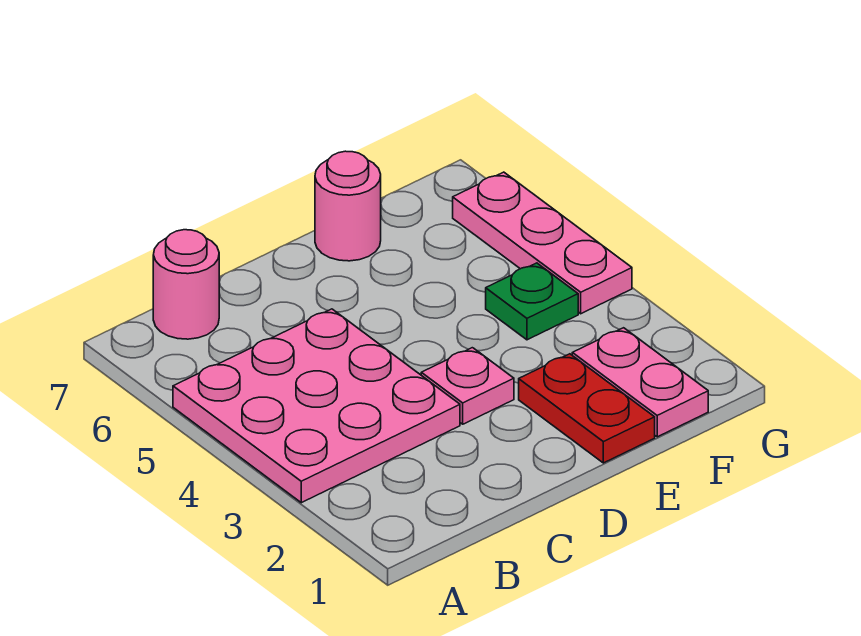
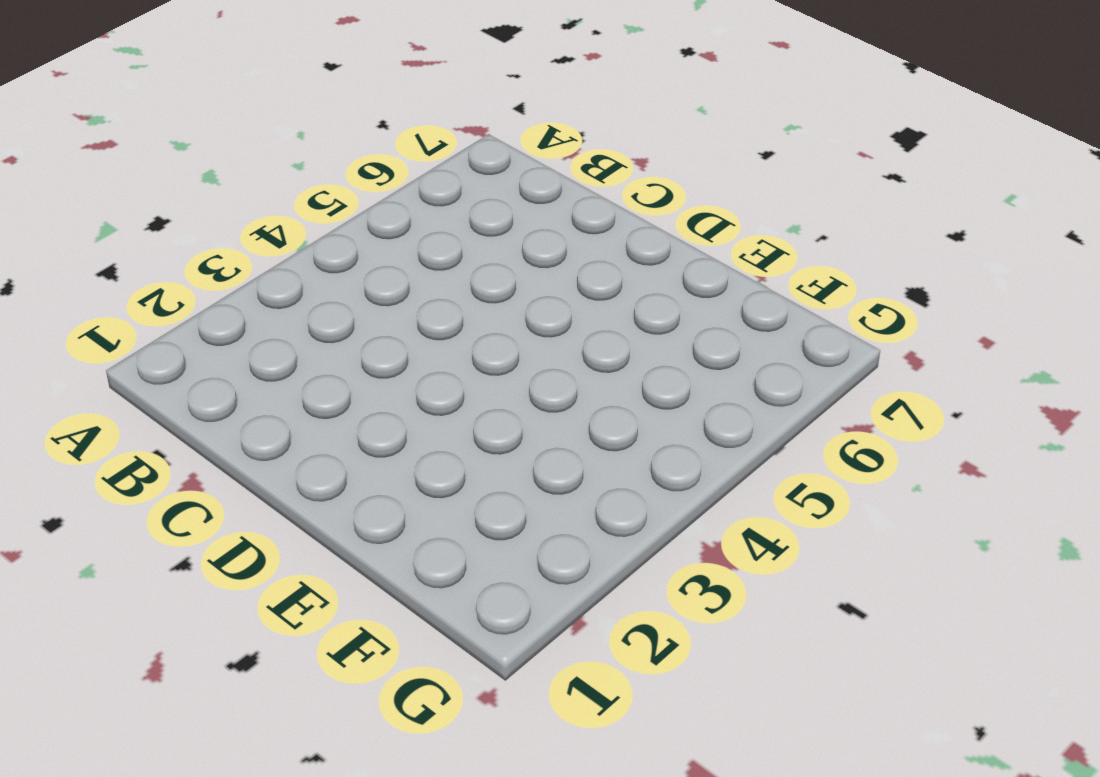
none -> pink 3x3 plate [173,309,460,503]
none -> pink 1x1 round brick [153,230,219,339]

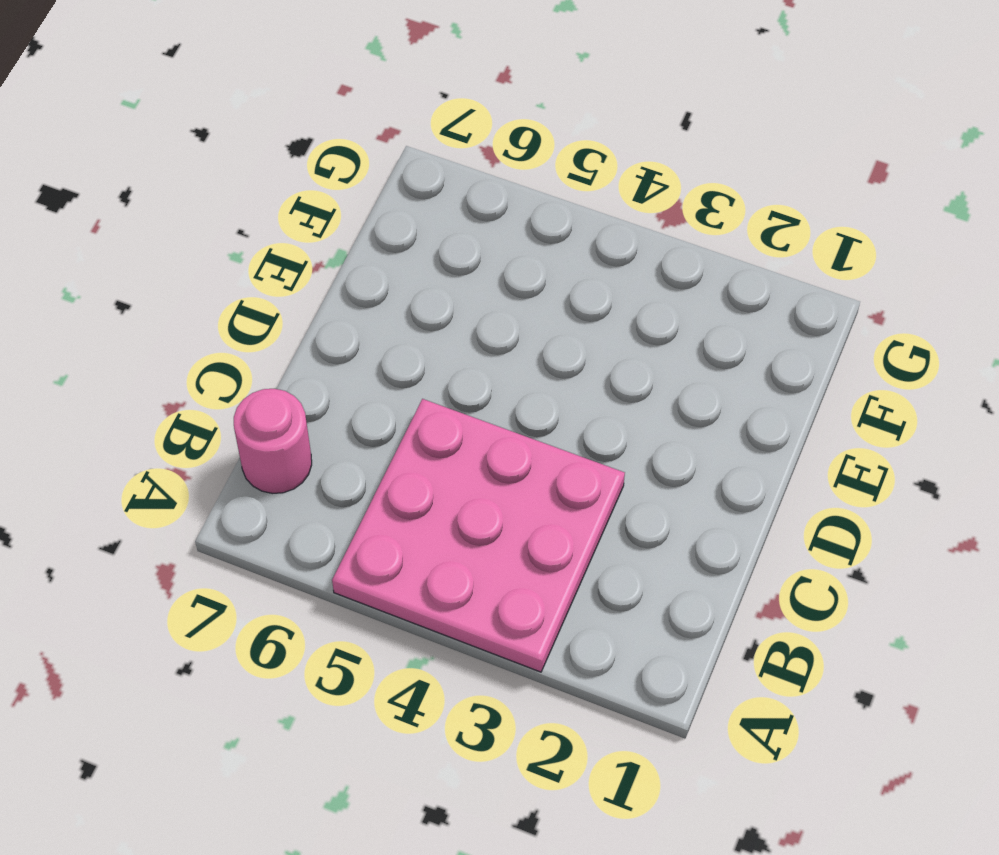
none -> pink 1x1 plate [421,348,514,424]
none -> red 1x2 plate [519,354,655,463]

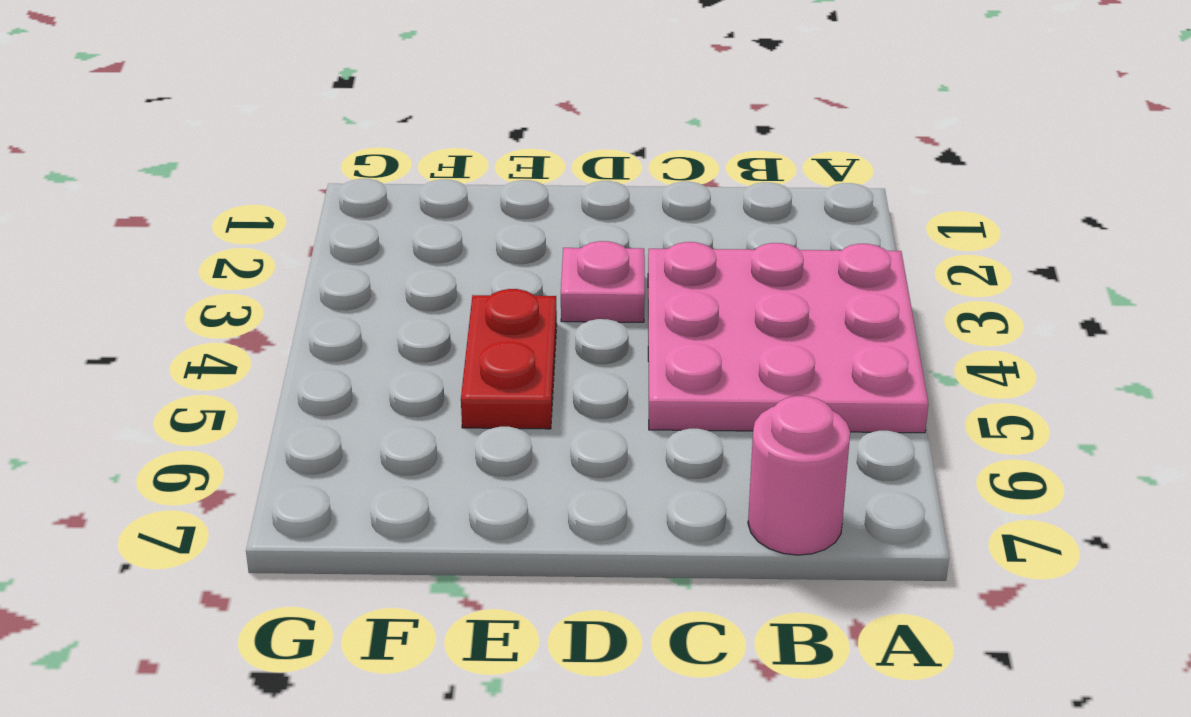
red 1x2 plate [461,289,557,429] -> red 1x2 plate moved to [519,354,655,463]
none -> pink 1x1 round brick [315,151,381,261]
none -> pink 1x2 plate [572,328,708,437]

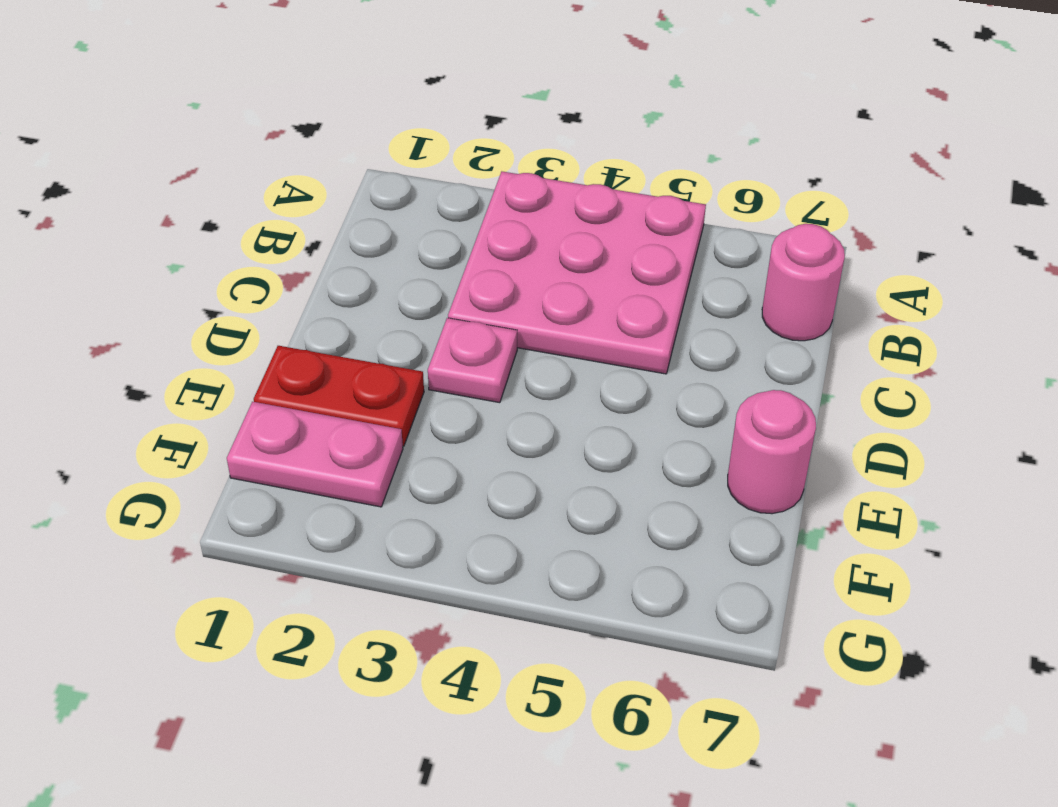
none -> green 1x1 plate [486,263,578,340]
none -> pink 1x3 plate [453,172,632,314]

